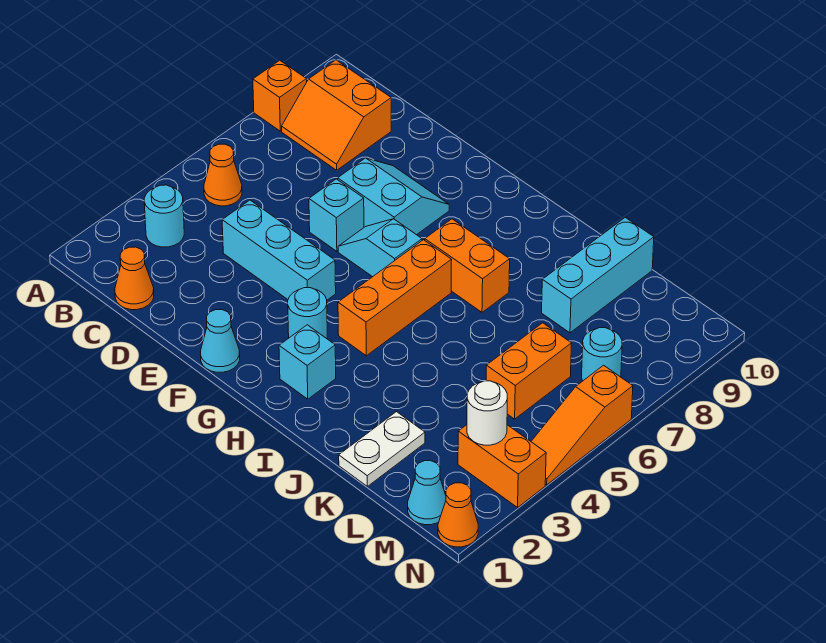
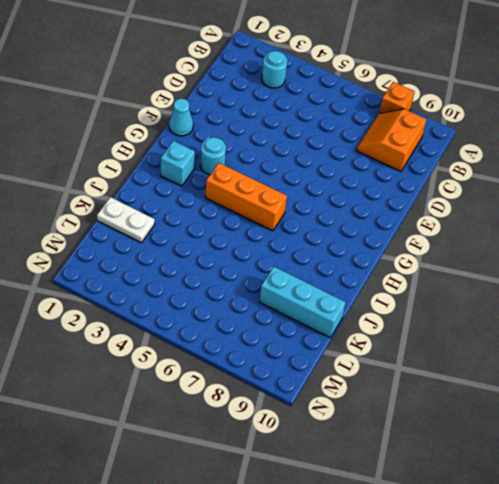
none -> orange 1x1 cone [204,144,242,206]
none -> orange 1x1 cone [115,247,154,310]
none -> cyan 1x3 brick [222,200,336,300]

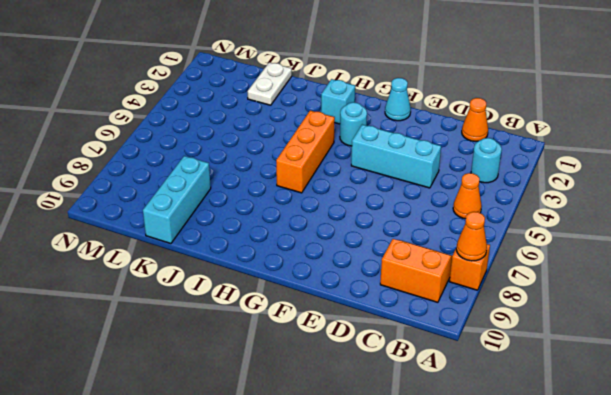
orange 1x1 cone [456,212,487,261] -> orange 1x1 cone moved to [438,483,478,547]
none -> cyan 1x1 brick [309,179,364,251]
none -> cyan 2x2 slope [338,158,449,235]
none -> cyan 1x2 slope [338,219,422,277]

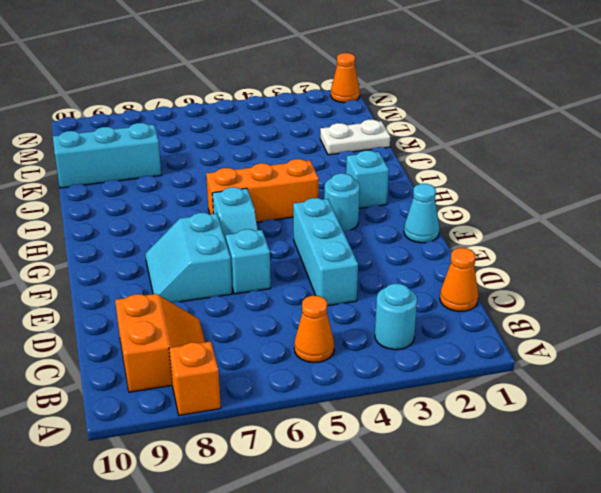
none -> orange 1x2 brick [425,219,510,312]
none -> orange 1x2 brick [486,323,572,419]
none -> cyan 1x1 cone [408,461,446,525]

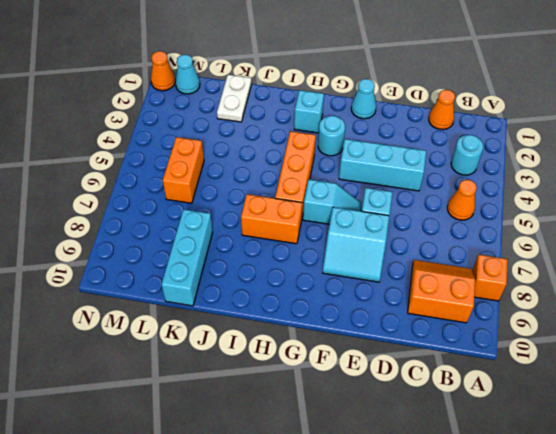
none -> orange 1x2 brick [458,425,546,508]
none -> cyan 1x1 round brick [582,328,622,381]
none -> orange 1x3 slope [531,365,633,485]

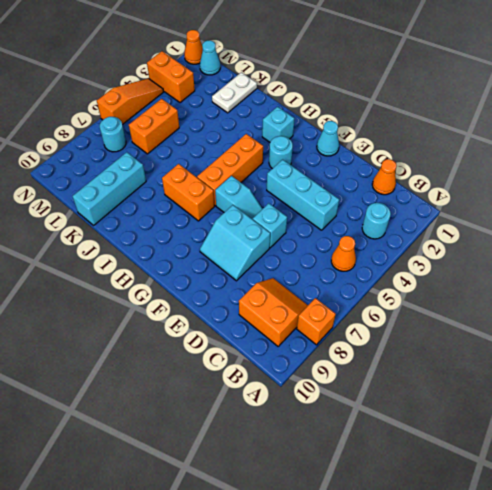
none -> white 1x1 round brick [467,381,507,445]

